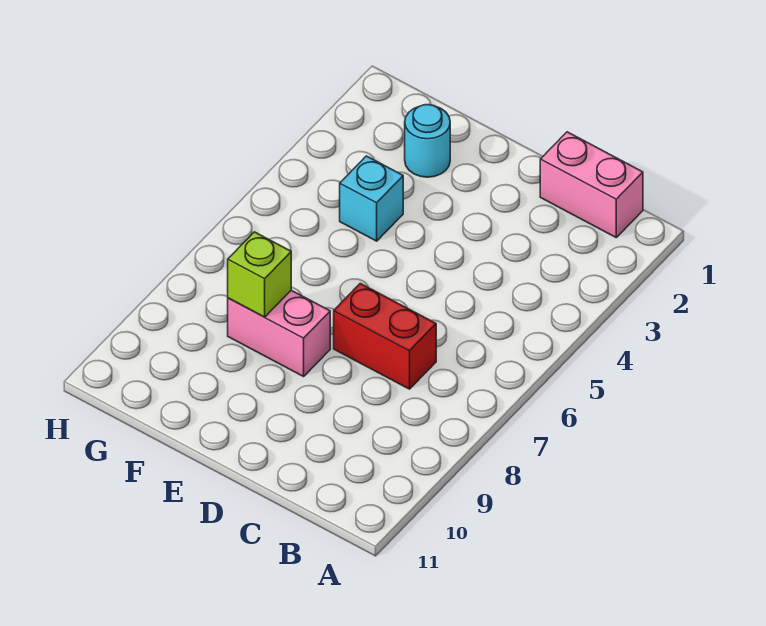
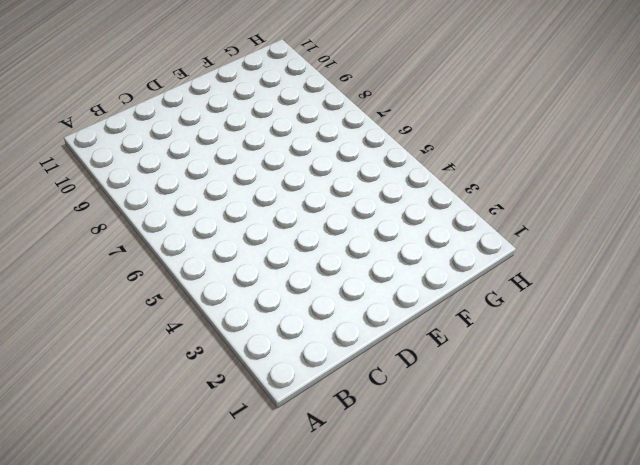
none -> pink 1x2 brick [540,132,643,237]
none -> red 1x2 brick [334,283,436,389]

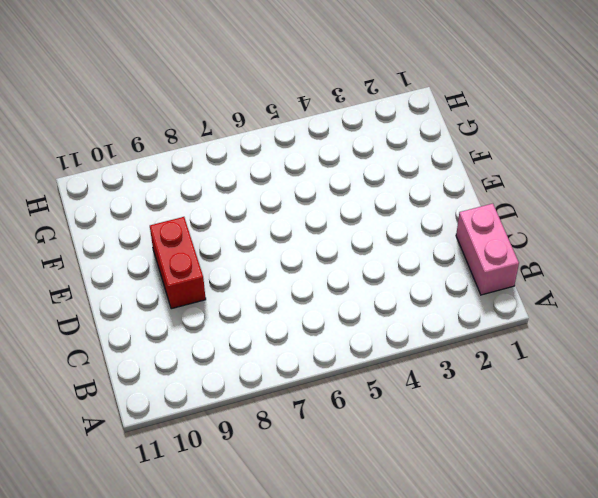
red 1x2 brick [150,217,206,309] -> red 1x2 brick moved to [334,283,436,389]
none -> pink 1x2 brick [228,290,330,376]
none -> cyan 1x1 round brick [405,105,450,177]

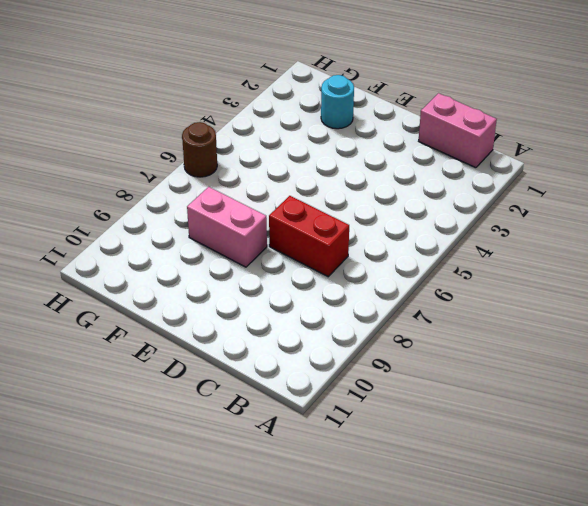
brown 1x1 round brick [182,122,217,177] -> none
none -> cyan 1x1 brick [340,156,403,241]
none -> lime 1x1 brick [228,232,291,317]

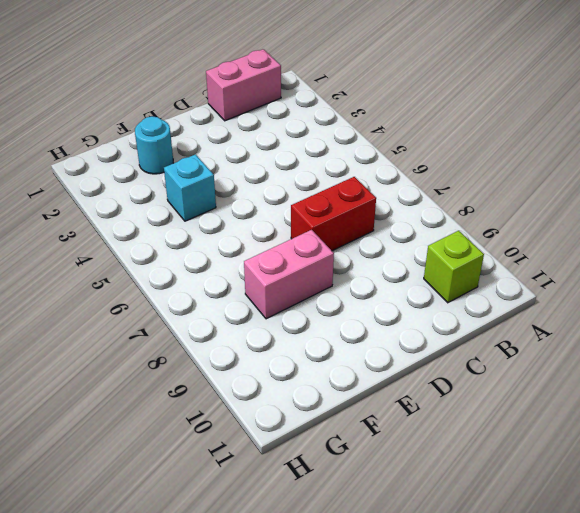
lime 1x1 brick [424,231,484,303] -> lime 1x1 brick moved to [228,232,291,317]

